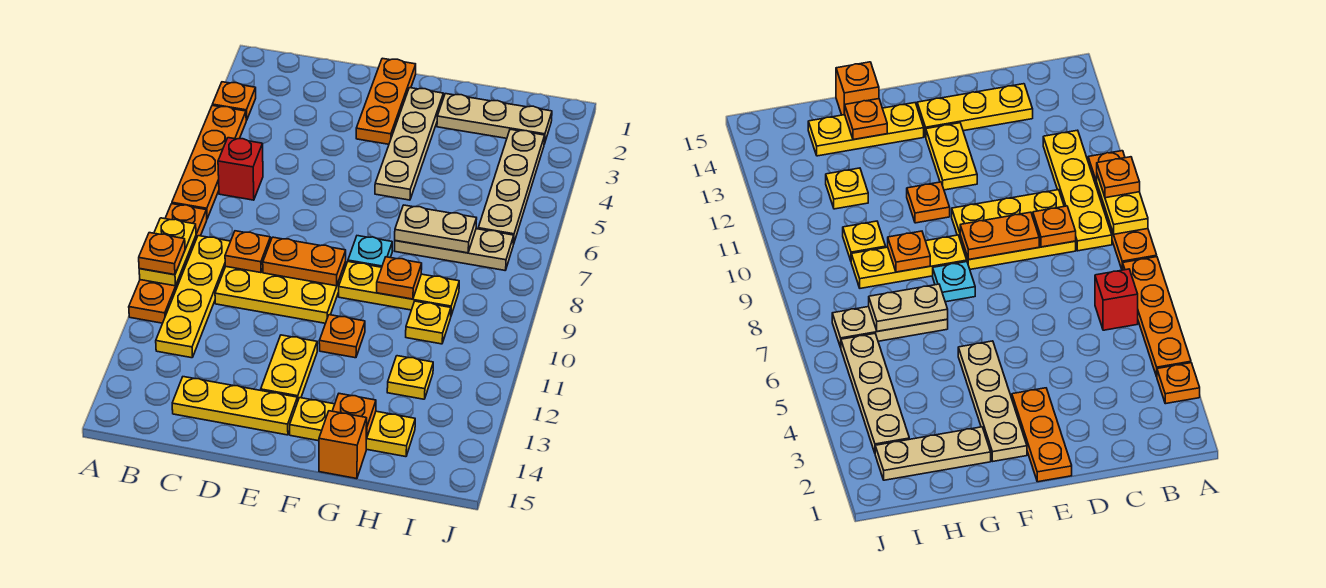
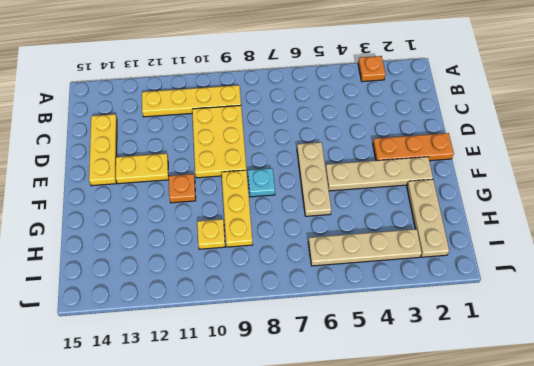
tan 1x3 plate [297,142,331,216] -> tan 1x3 plate moved to [394,229,514,270]
none -> orange 1x4 plate [172,105,246,218]
none -> orange 1x4 plate [129,204,207,323]
none -> red 1x1 brick [218,138,263,200]

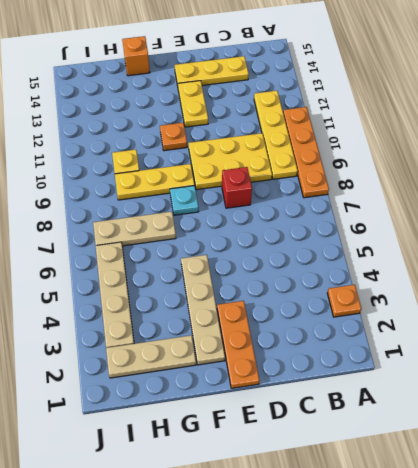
red 1x1 brick [222,167,252,208] -> red 1x1 brick moved to [218,138,263,200]
none -> orange 1x4 plate [172,105,246,218]
none -> yellow 1x3 plate [290,398,415,457]
none -> yellow 1x1 plate [387,356,433,399]

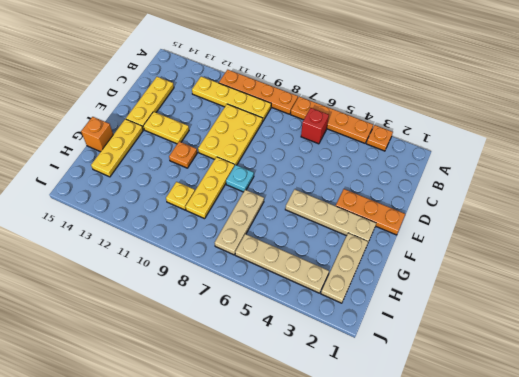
none -> yellow 1x1 plate [387,356,433,399]
none -> yellow 1x2 plate [139,218,196,286]
none -> orange 1x1 plate [225,231,271,273]

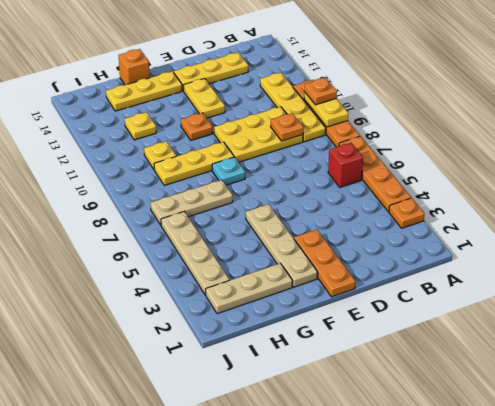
none -> orange 1x2 plate [263,237,346,286]
none -> tan 1x2 plate [395,205,477,253]
none -> orange 1x1 plate [377,257,422,299]

